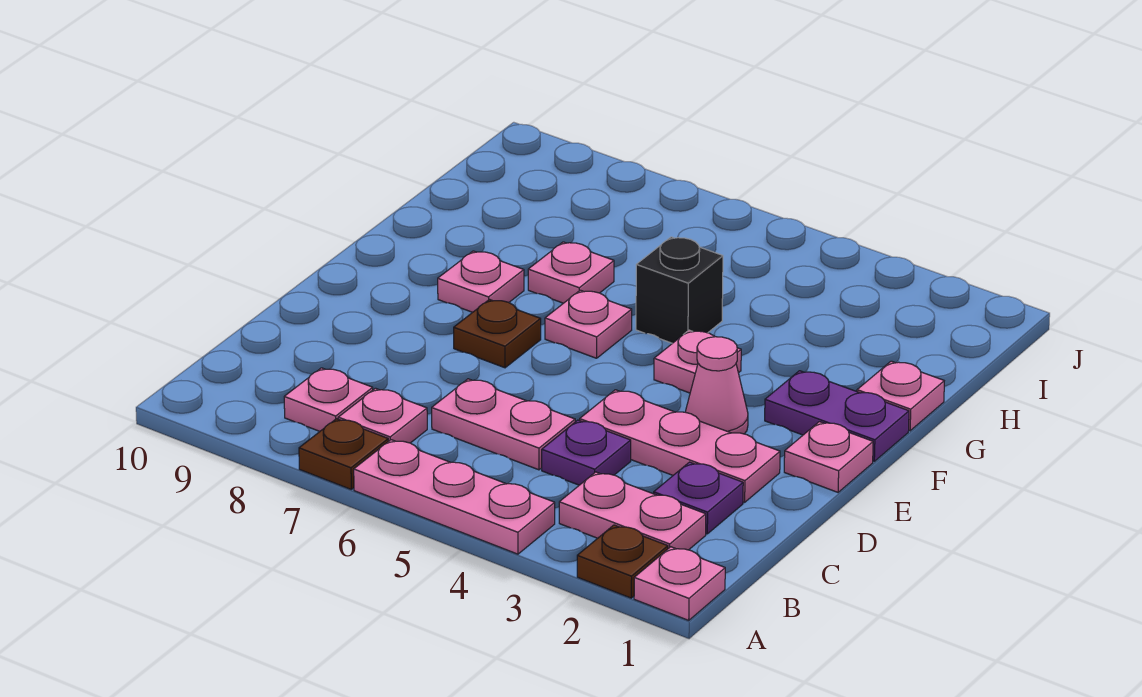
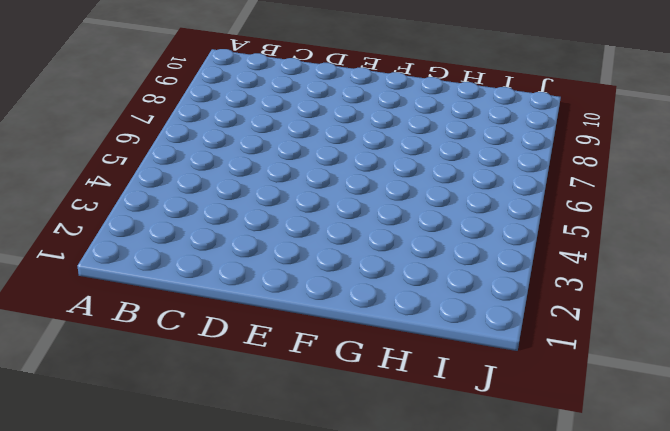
none -> pink 1x1 plate [634,547,725,620]
none -> brown 1x1 plate [577,525,668,598]
none -> pink 1x3 plate [354,440,555,554]

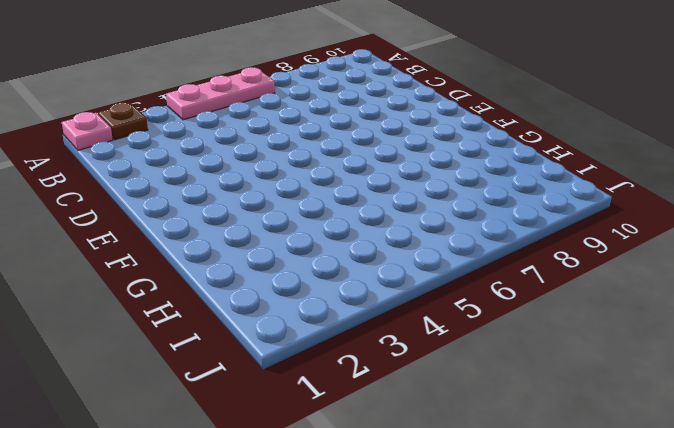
none -> brown 1x1 plate [299,419,388,489]
none -> pink 1x2 plate [559,472,706,550]
none -> pink 1x1 plate [338,388,427,443]

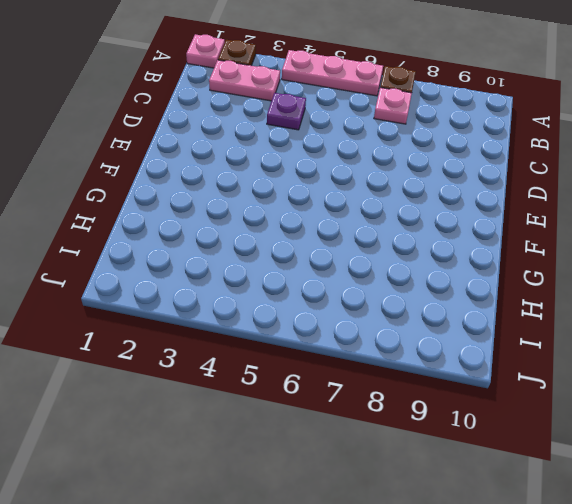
none -> pink 1x1 plate [284,368,373,431]
none -> purple 1x1 plate [654,462,743,534]
none -> pink 1x2 plate [432,379,575,470]

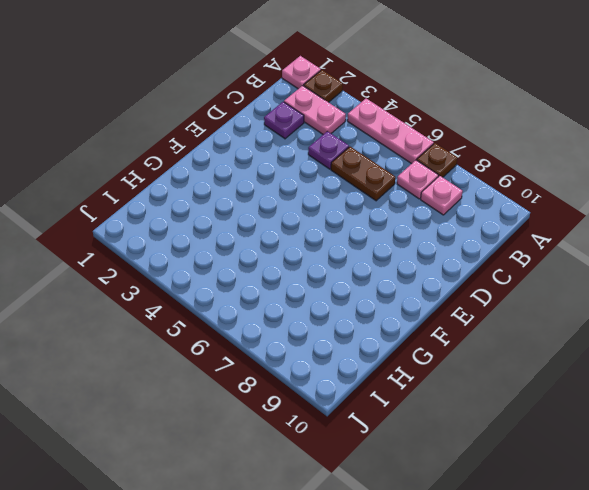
brown 1x2 plate [331,147,395,201] -> pink 1x2 plate [432,379,575,470]
none -> pink 1x3 plate [580,390,780,502]
none -> pink 1x1 plate [784,422,873,492]
none -> pink 1x1 cone [686,337,748,434]

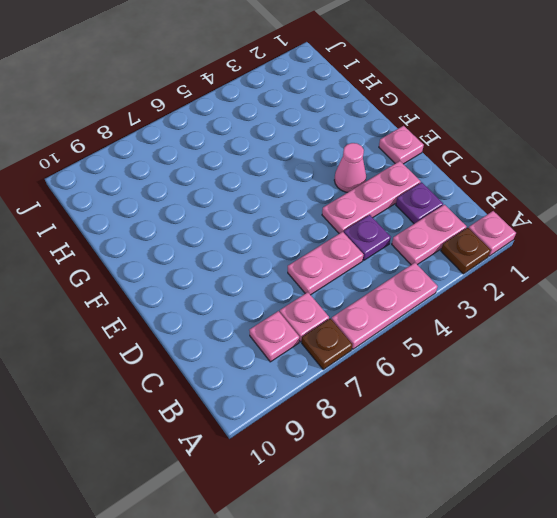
none -> brown 1x1 plate [454,300,541,368]
none -> purple 1x2 plate [765,371,909,461]
none -> pink 1x1 plate [654,330,741,393]

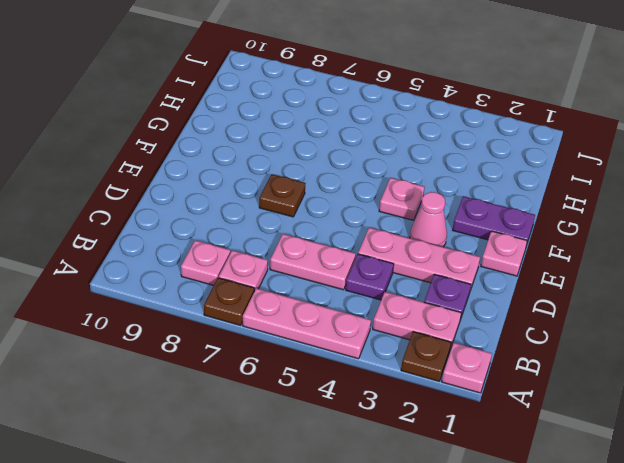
none -> pink 1x1 plate [545,290,632,358]
none -> pink 1x1 plate [438,251,524,312]
none -> pink 1x1 plate [857,361,944,431]

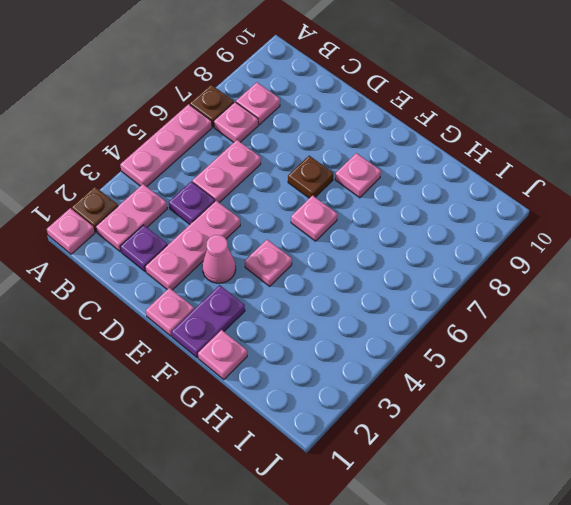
none -> black 1x1 brick [636,237,723,343]
none -> pink 1x1 plate [528,242,614,303]

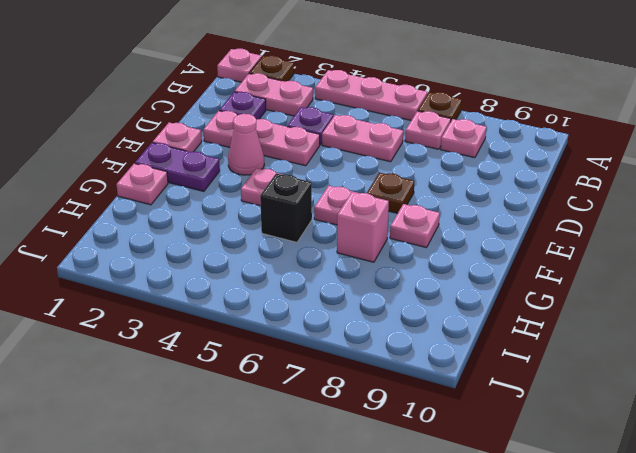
pink 1x1 brick [337,192,389,262] -> pink 1x1 plate [528,242,614,303]

